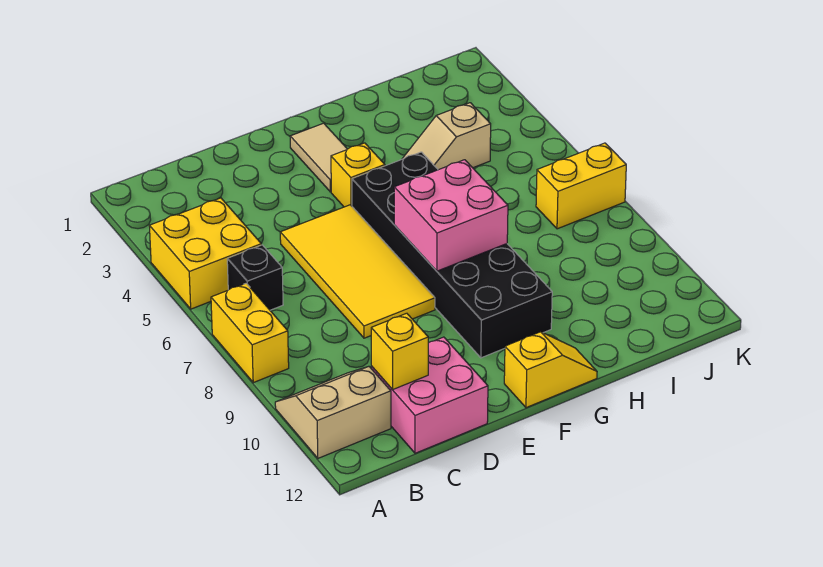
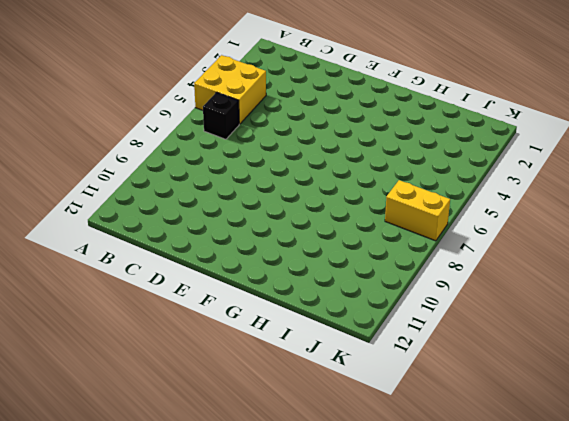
none -> yellow 1x2 brick [211,283,289,383]
none -> tan 2x2 slope [275,366,391,458]
none -> pink 2x2 brick [372,337,488,453]

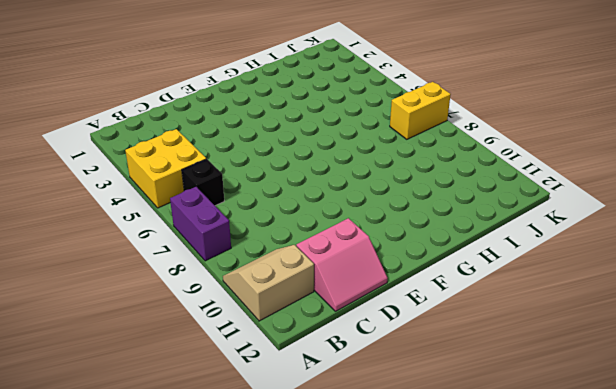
purple 1x2 brick [170,187,231,261] -> yellow 1x2 brick [211,283,289,383]
pink 2x2 slope [296,218,388,311] -> pink 2x2 brick [372,337,488,453]
none -> yellow 2x4 tile [280,205,435,338]
none -> tan 1x2 tile [290,123,347,192]
none -> yellow 1x1 brick [331,143,385,207]

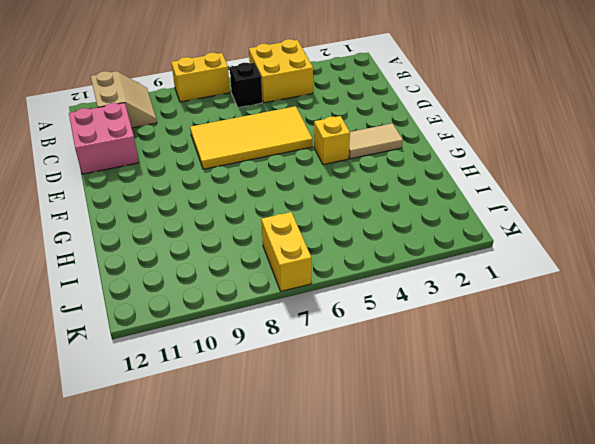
none -> black 2x6 brick [352,152,552,358]
none -> yellow 1x2 slope [504,332,597,408]
none -> tan 1x2 slope [402,103,491,170]

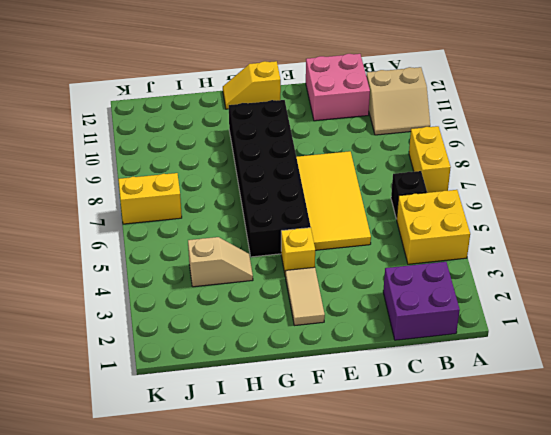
purple 2x2 brick [383,262,460,340] -> none
none -> yellow 1x1 brick [371,313,428,390]
none -> pink 2x2 brick [394,160,508,271]

